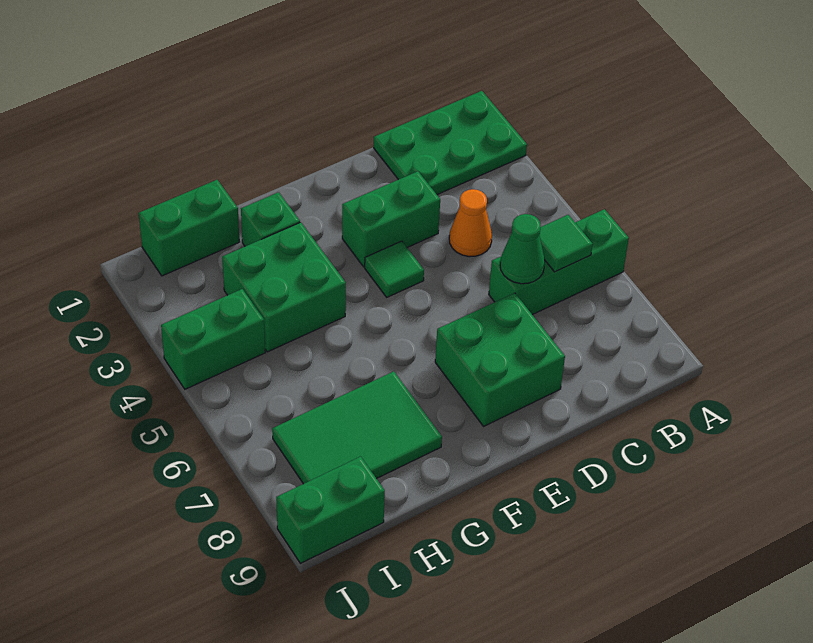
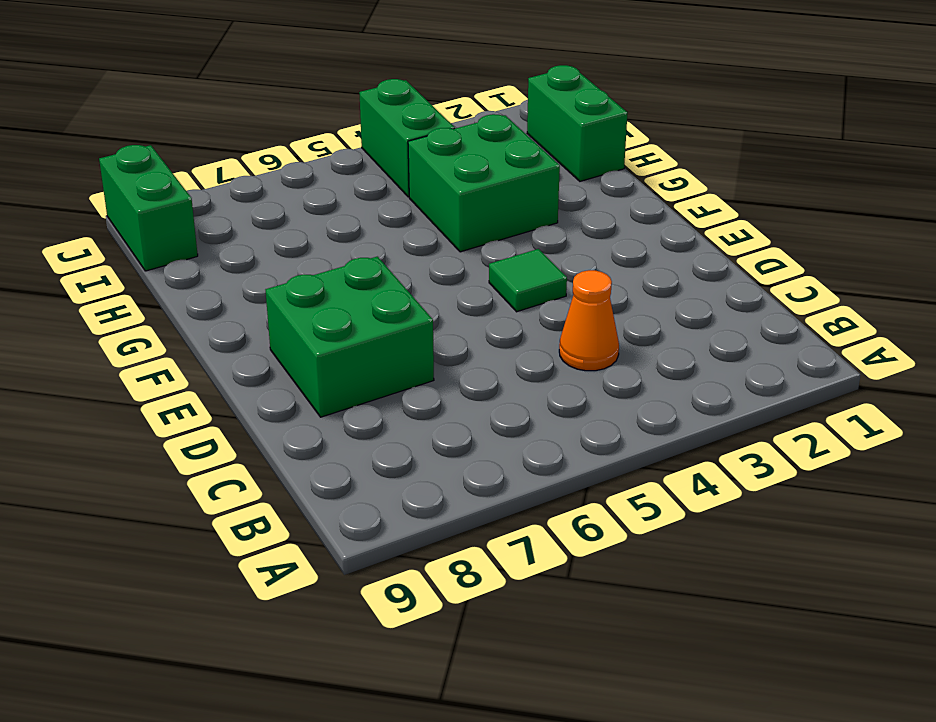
none -> green 2x3 plate [374,91,527,195]
none -> green 1x3 brick [489,209,629,315]
none -> green 1x2 brick [342,171,440,267]

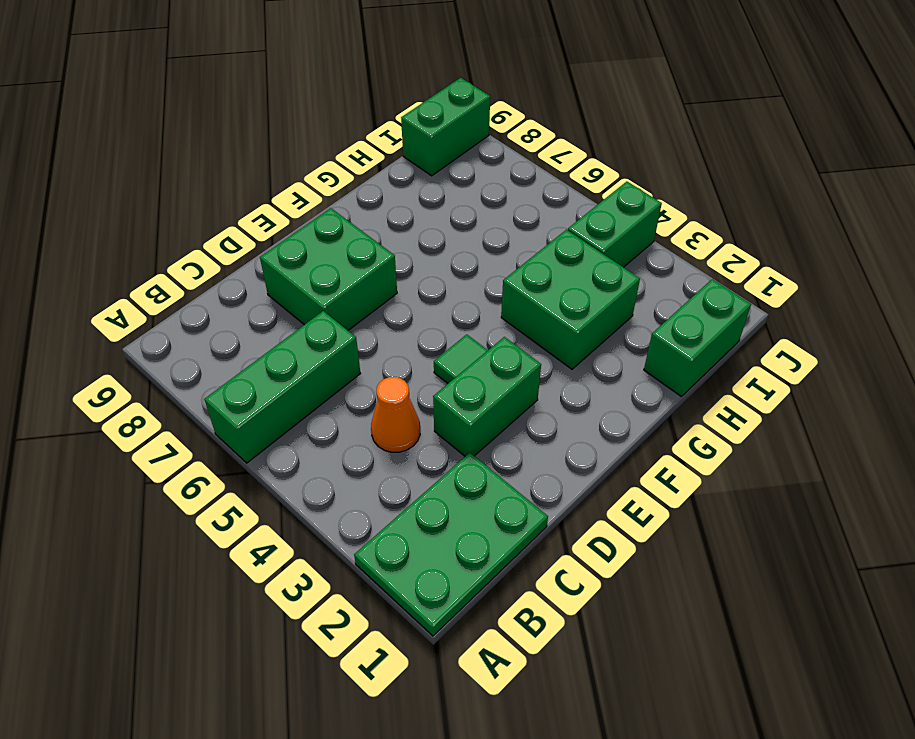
none -> green 1x1 brick [241,192,300,246]
none -> green 2x3 tile [272,371,442,484]
none -> green 1x1 tile [539,215,593,272]

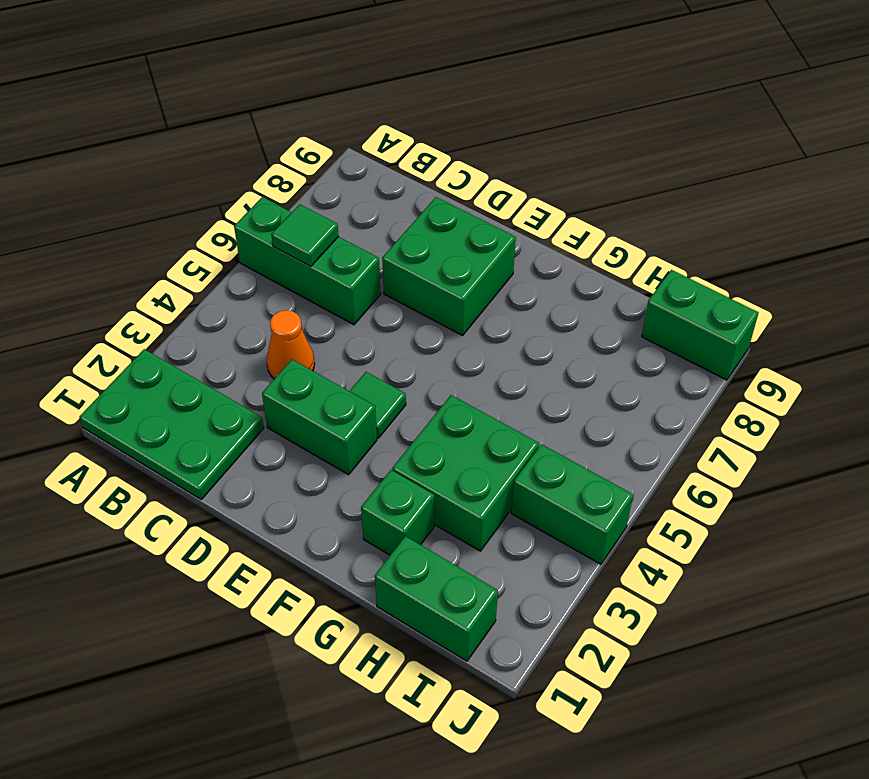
none -> green 2x3 tile [272,371,442,484]
none -> green 1x1 cone [500,214,545,284]

